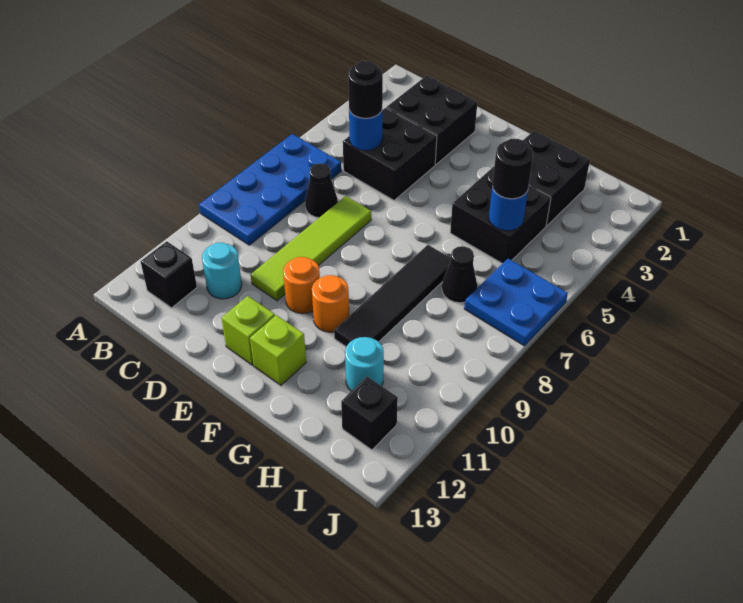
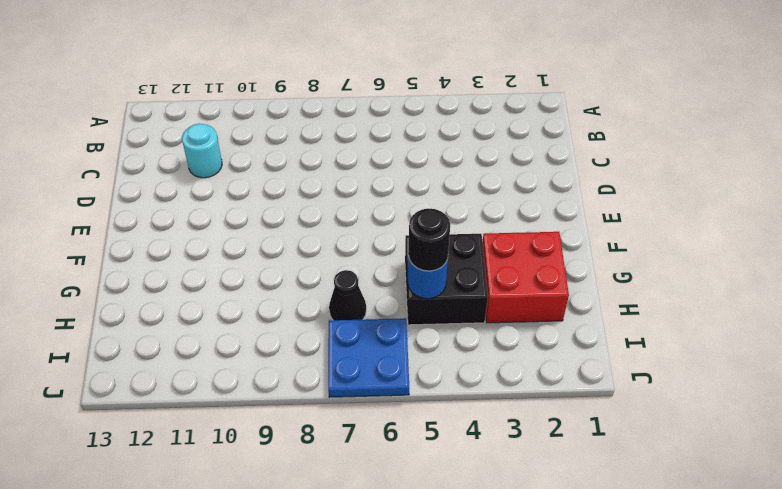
red 2x2 brick [483,232,569,323] -> black 2x2 brick [523,131,590,226]
none -> blue 2x4 plate [199,134,341,245]
none -> black 1x1 brick [141,241,197,308]
none -> black 2x2 brick [386,76,477,164]

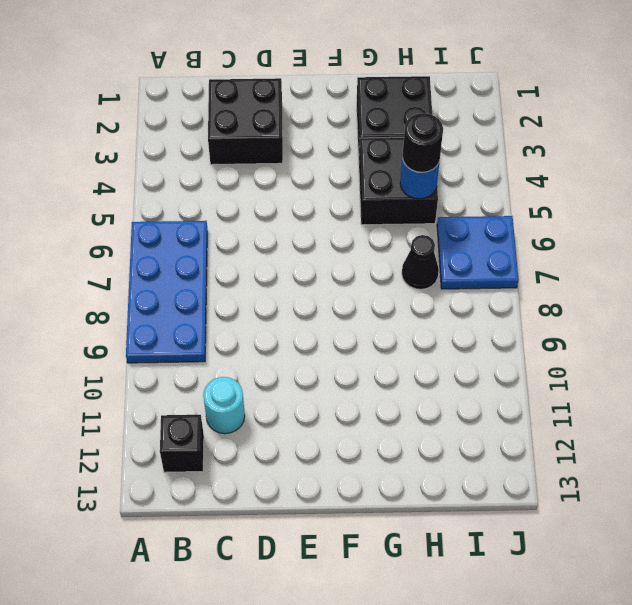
none -> black 2x2 brick [343,108,437,200]
none -> black 1x1 cone [305,163,338,218]
none -> lime 1x4 tile [251,196,371,301]

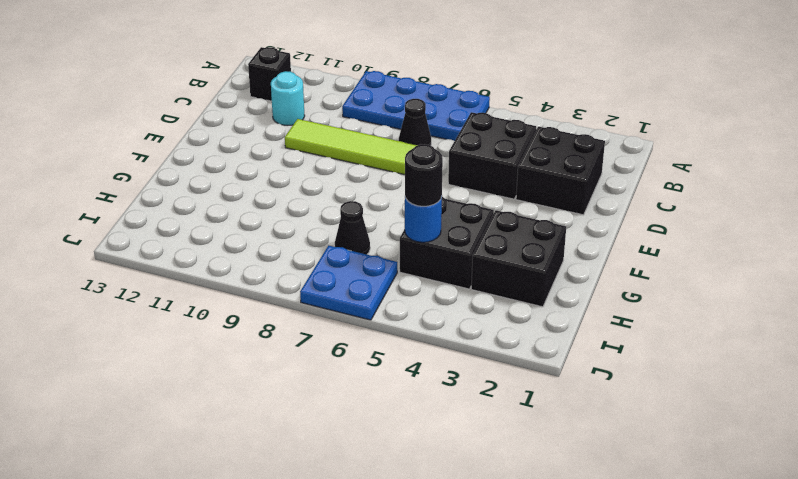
none -> orange 1x1 round brick [283,257,320,314]
none -> lime 1x1 brick [221,296,275,365]
none -> orange 1x1 round brick [312,275,349,332]

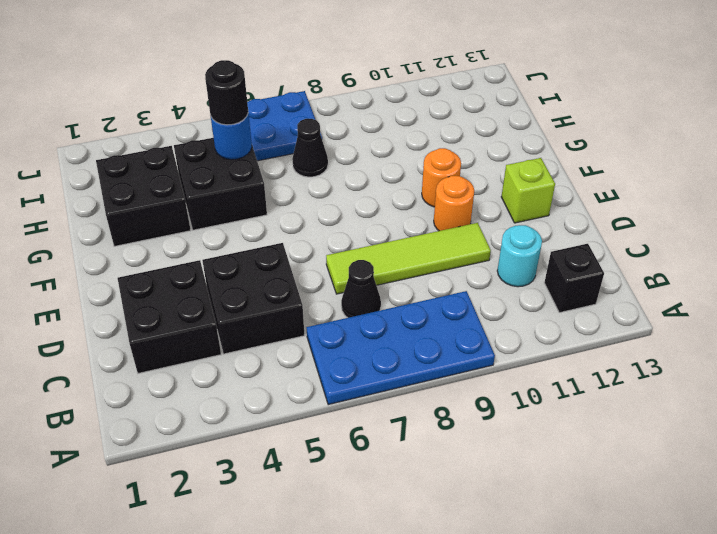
none -> lime 1x1 brick [250,315,306,385]
none -> black 1x4 tile [334,245,451,347]
none -> cyan 1x1 round brick [345,337,384,391]

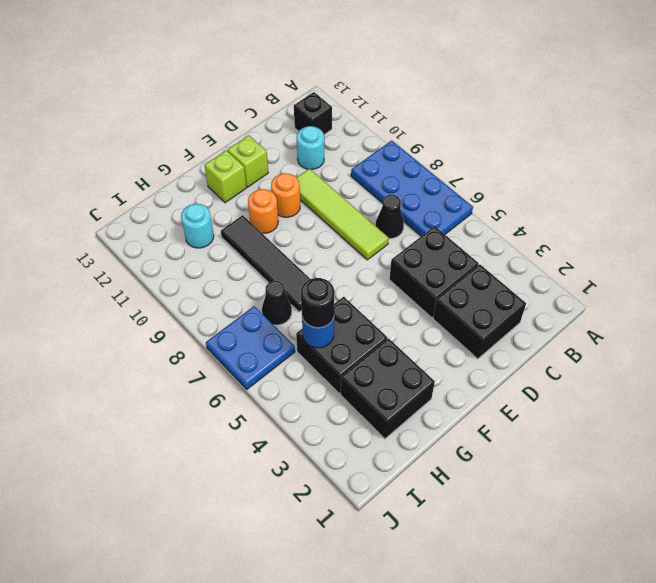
none -> black 1x1 brick [341,377,398,450]
none -> blue 1x1 round brick [349,111,382,150]
none -> black 1x1 round brick [348,61,383,118]

